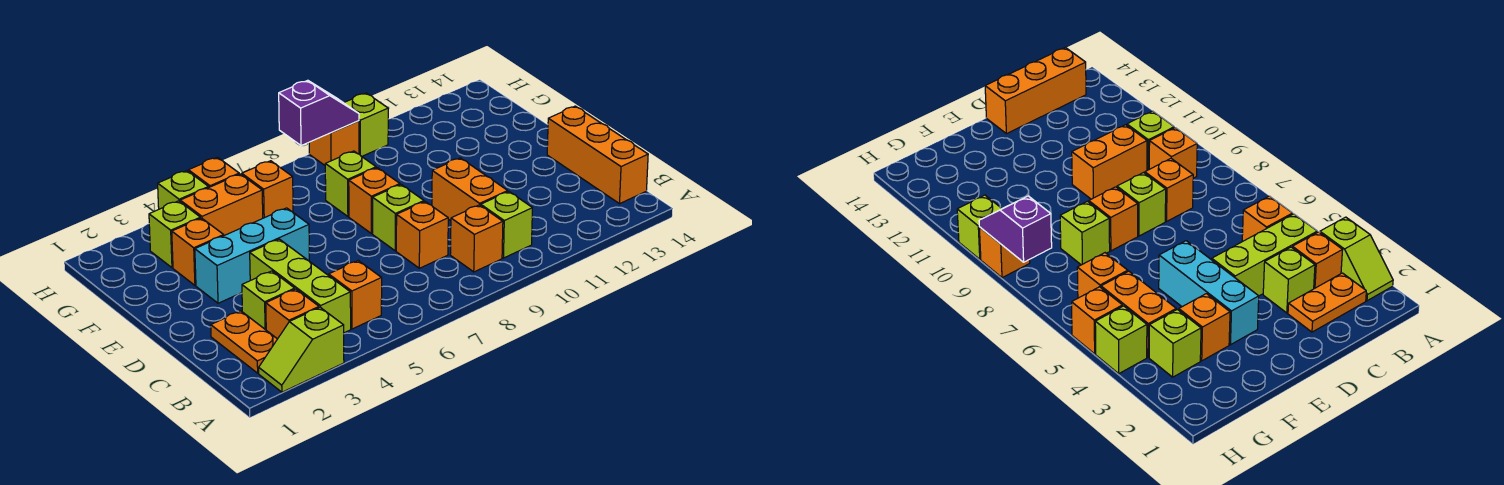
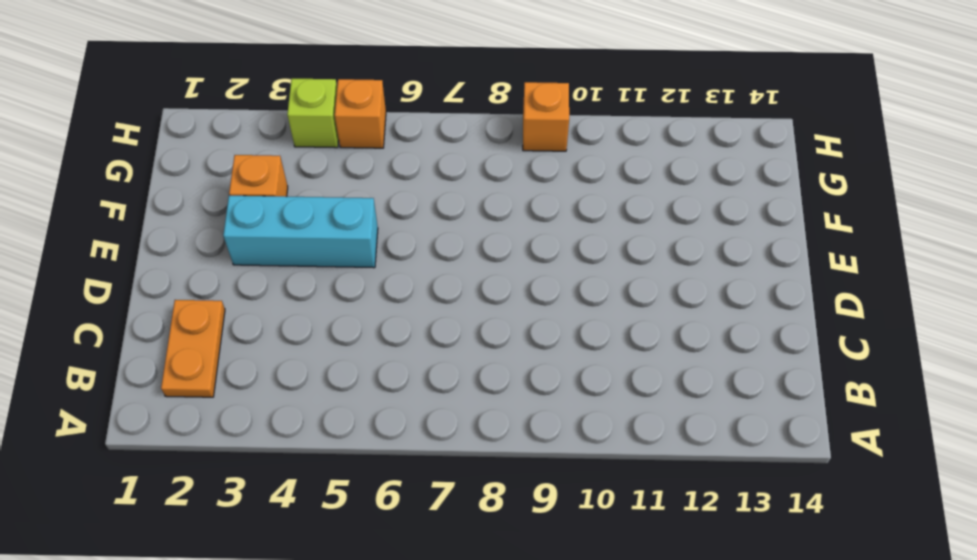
none -> lime 1x2 slope [259,307,344,392]
none -> orange 1x1 brick [266,289,319,339]
none -> lime 1x3 brick [250,239,351,333]

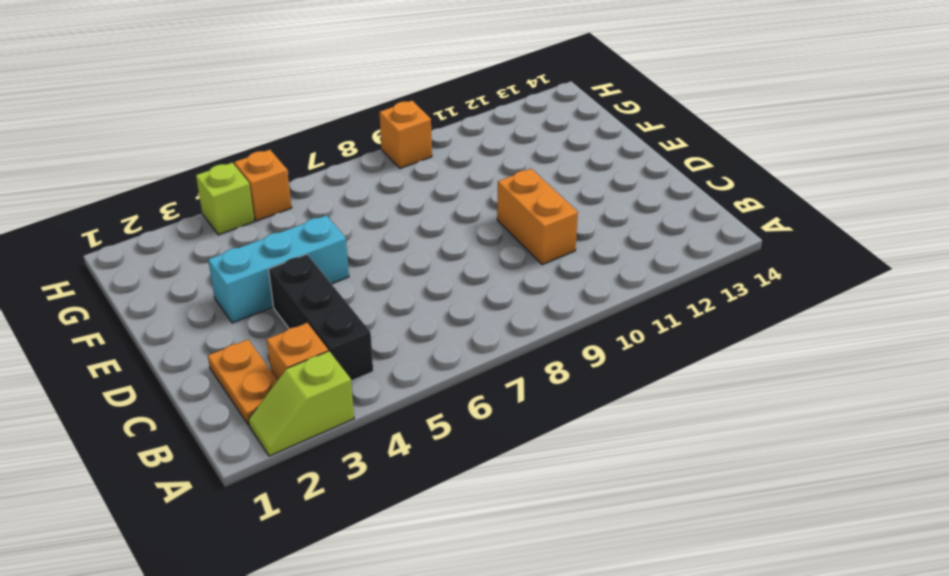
black 1x3 brick [269,254,373,381] -> lime 1x3 brick [250,239,351,333]
none -> orange 1x1 brick [329,261,382,329]
none -> orange 1x1 brick [450,205,503,272]
none -> lime 1x1 brick [481,192,532,258]

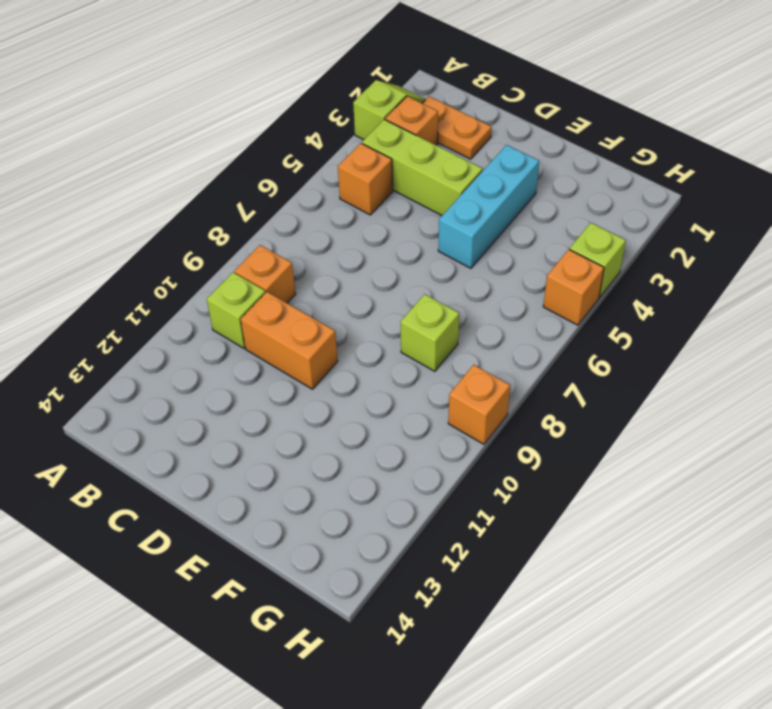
none -> orange 1x3 brick [547,106,648,204]
none -> lime 1x1 brick [242,271,295,330]
none -> orange 1x1 brick [396,202,448,268]

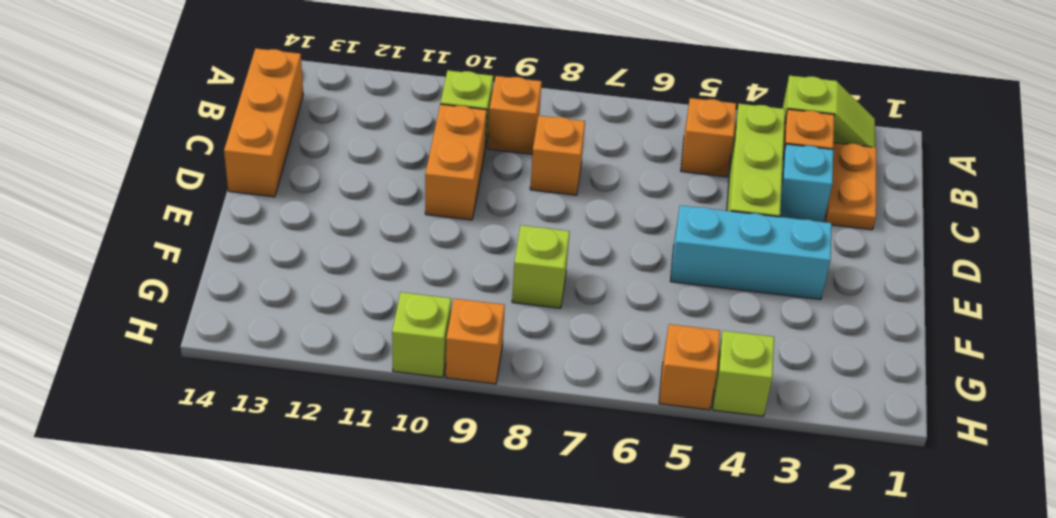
cyan 1x1 brick [780,144,833,222] -> lime 1x1 brick [242,271,295,330]
none -> lime 1x1 brick [373,185,424,251]
none -> orange 1x1 brick [349,168,400,234]
none -> orange 1x1 brick [172,218,224,285]

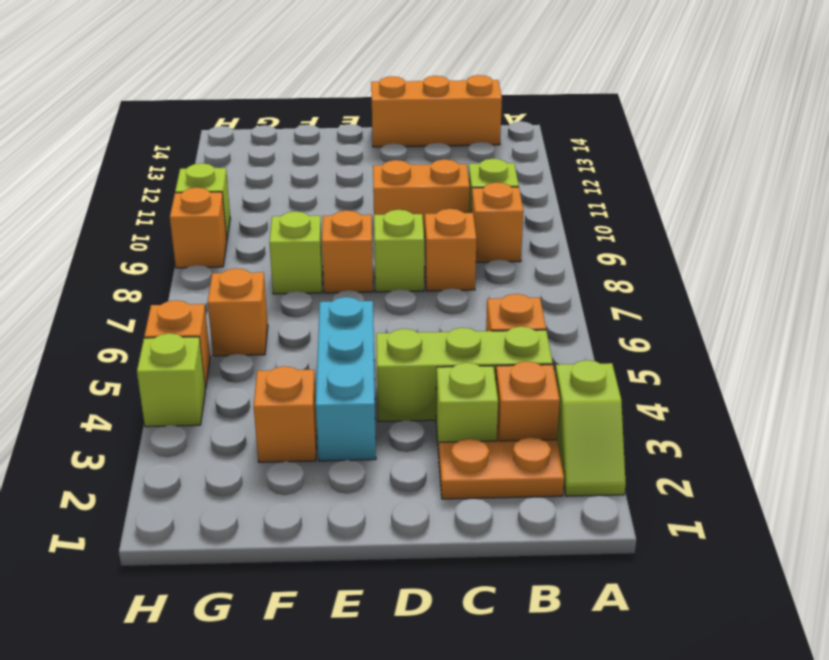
none -> lime 1x1 brick [149,201,200,268]
none -> orange 1x2 brick [180,174,263,236]
none -> purple 1x2 slope [279,80,359,146]

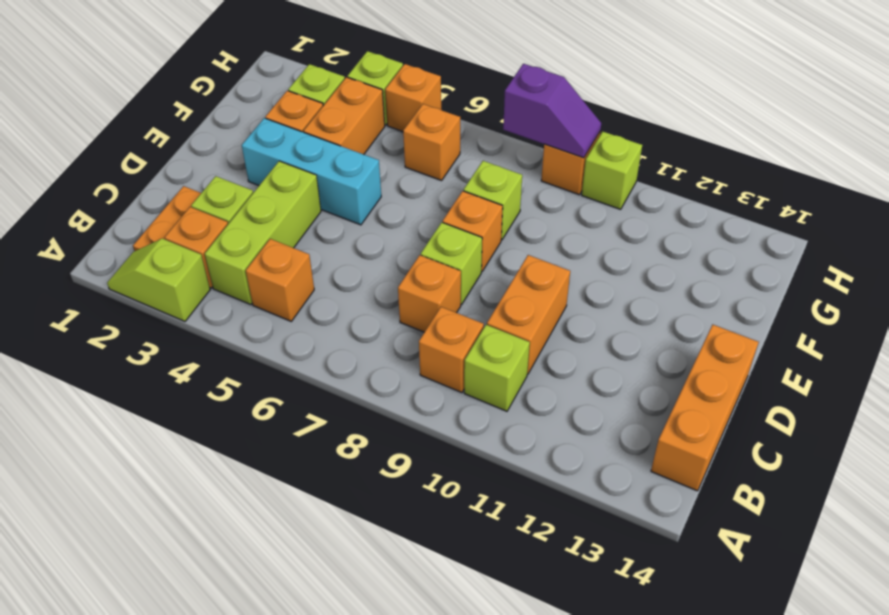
orange 1x2 brick [304,77,385,154] -> orange 1x2 brick turned to [180,174,263,236]

